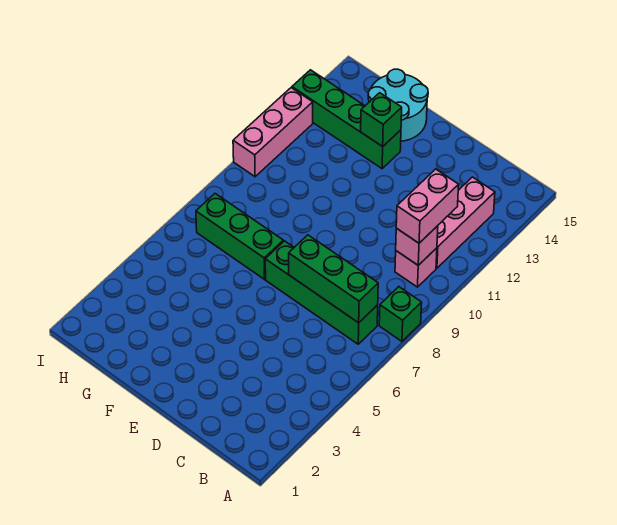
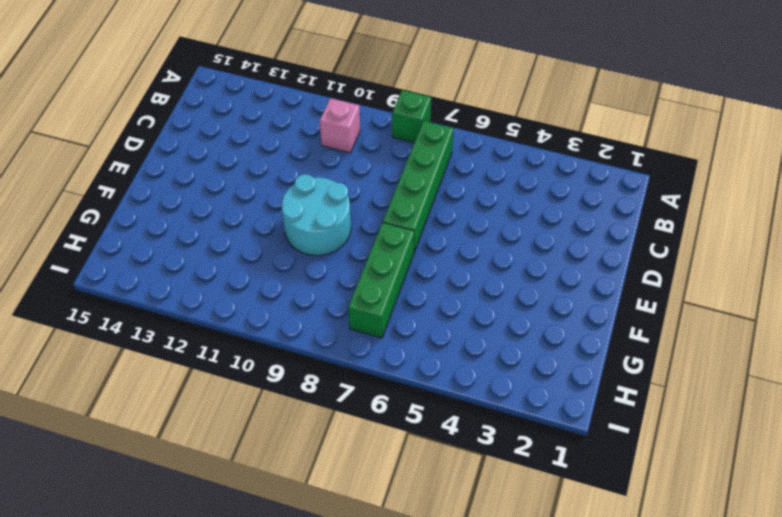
cyan 2x2 round brick [282,174,351,256] -> cyan 2x2 round brick moved to [368,69,428,141]
none -> pink 1x3 brick [436,177,495,268]
none -> green 1x4 brick [292,70,401,169]
none -> pink 1x3 brick [233,88,313,177]

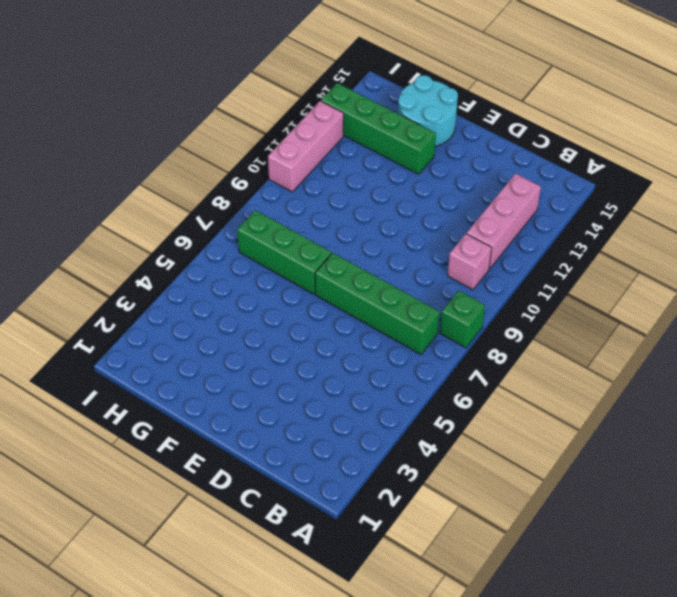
none -> green 1x3 brick [289,235,378,323]
none -> pink 1x1 brick [396,226,438,265]
none -> green 1x1 brick [361,93,402,147]

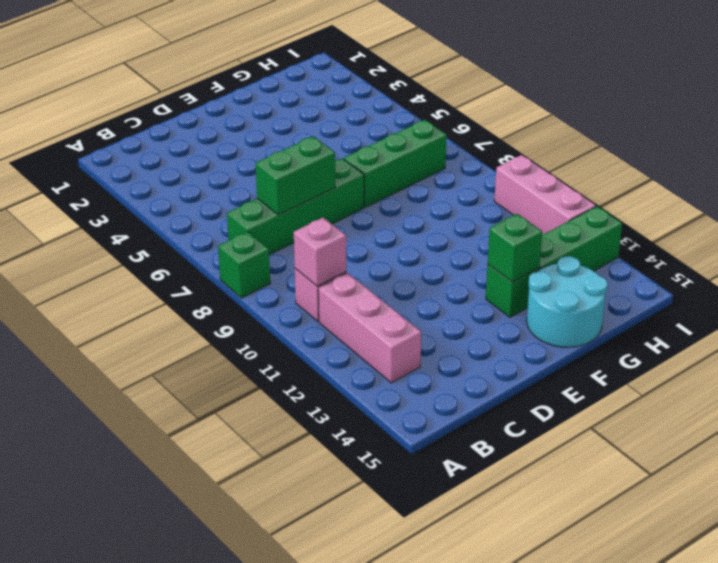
green 1x2 brick [255,136,335,215] -> green 1x3 brick [289,235,378,323]
none -> pink 1x2 brick [396,169,459,243]

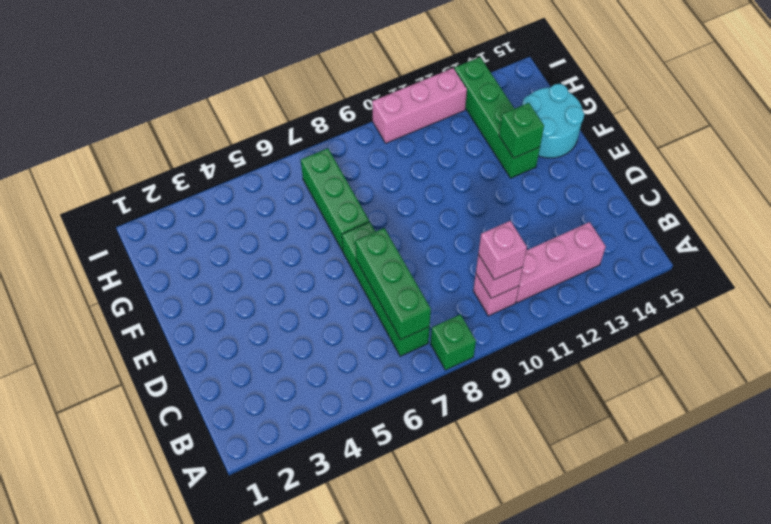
pink 1x1 brick [478,221,527,280] -> pink 1x2 brick [396,169,459,243]

